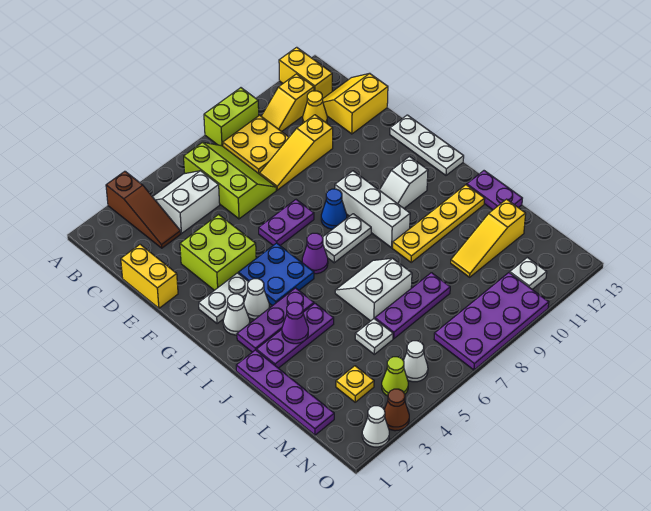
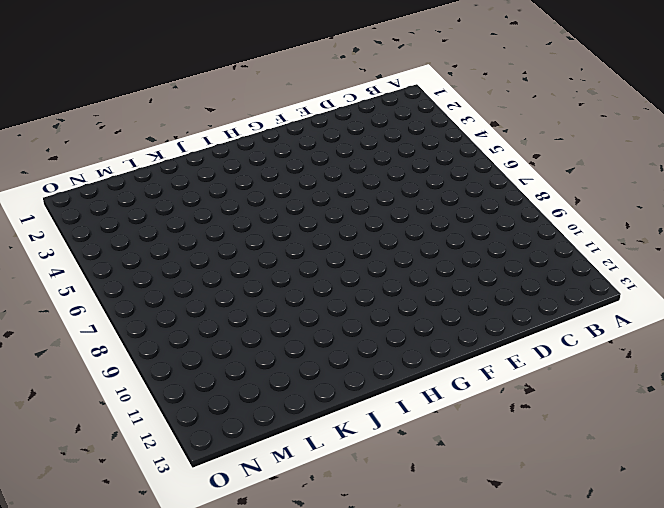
none -> brown 1x3 slope [106,171,181,248]
none -> lime 1x2 brick [204,88,259,146]
none -> yellow 1x2 brick [279,47,332,98]
none -> white 2x2 slope [153,171,220,233]

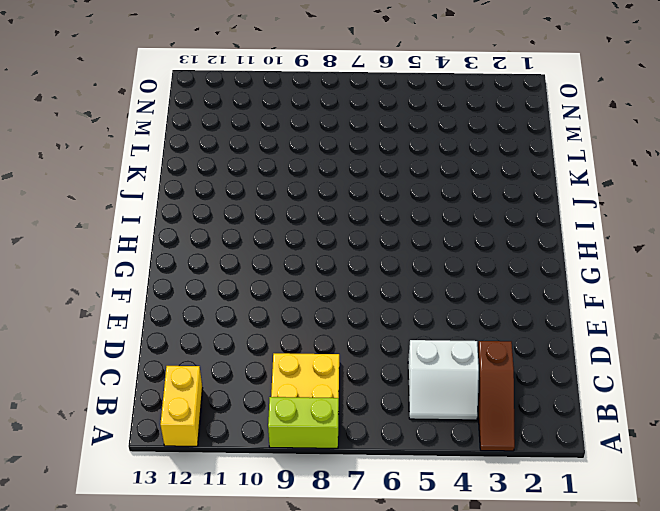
brown 1x3 slope [478,341,515,451] -> brown 1x3 slope turned to [106,171,181,248]
none -> lime 2x3 slope [184,142,276,219]
none -> yellow 1x2 slope [261,74,314,132]
none -> yellow 1x1 cone [303,91,327,123]
none -> yellow 2x2 slope [323,73,388,134]

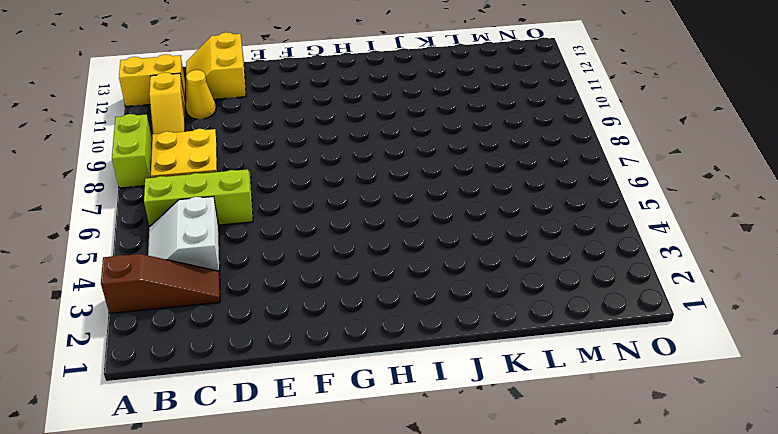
none -> yellow 1x2 brick [121,244,178,308]
none -> yellow 1x3 slope [260,115,333,190]
none -> lime 2x2 brick [180,214,256,290]
none -> purple 1x2 plate [259,200,314,245]

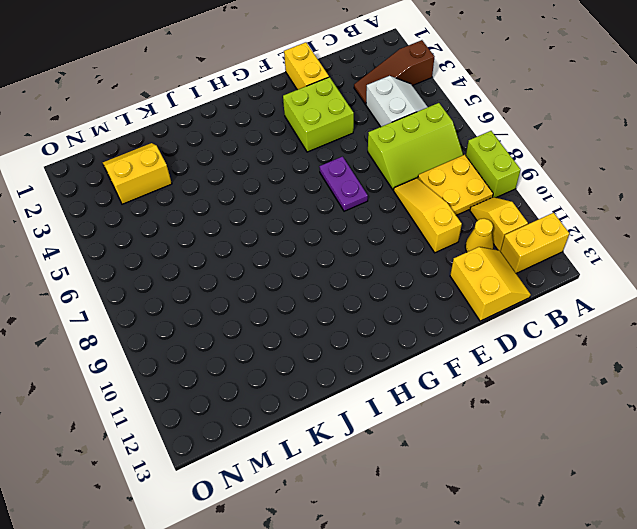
yellow 1x2 brick [284,42,329,90] -> yellow 1x2 brick turned to [121,244,178,308]
yellow 2x2 slope [103,143,172,204] -> yellow 1x1 plate [336,366,374,402]
none -> white 1x3 plate [390,115,464,175]
none -> white 1x2 plate [199,273,248,324]
none -> blue 2x2 plate [238,243,314,306]
none -> blue 1x1 cone [321,189,347,229]

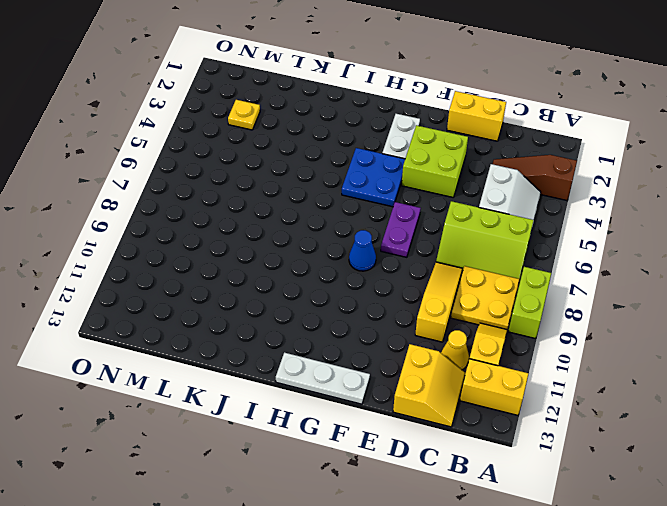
none -> white 1x3 brick [335,171,410,248]
none -> white 1x1 cone [223,294,250,335]
none -> white 1x1 cone [244,279,270,319]
none -> purple 1x1 cone [302,233,328,274]

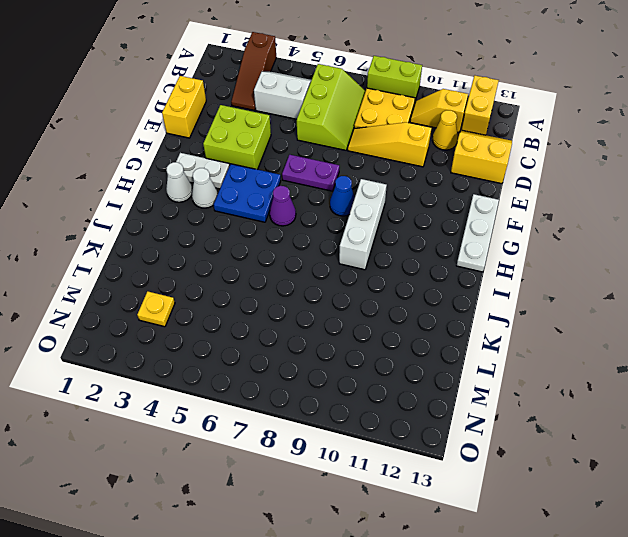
none -> white 1x2 plate [323,214,371,263]
none -> white 1x2 slope [380,156,428,208]
none -> purple 1x3 plate [237,288,314,352]
none -> purple 1x4 plate [236,350,334,435]

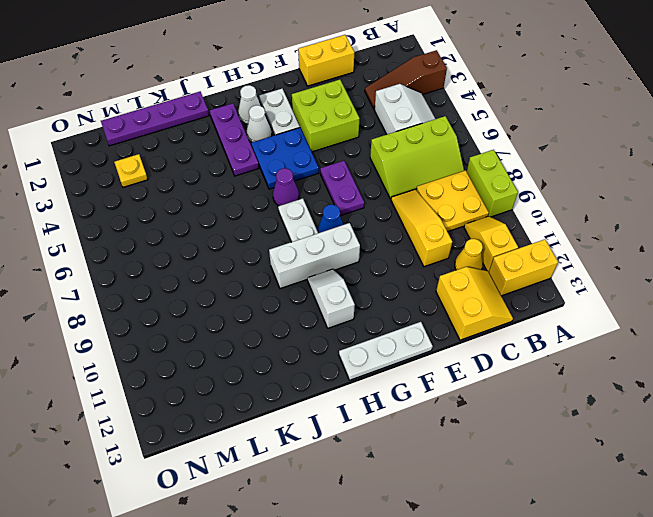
none -> purple 1x3 plate [256,303,334,368]
none -> white 2x2 slope [335,258,412,321]
none -> yellow 1x4 plate [393,185,485,262]
none -> purple 1x2 plate [467,171,522,210]

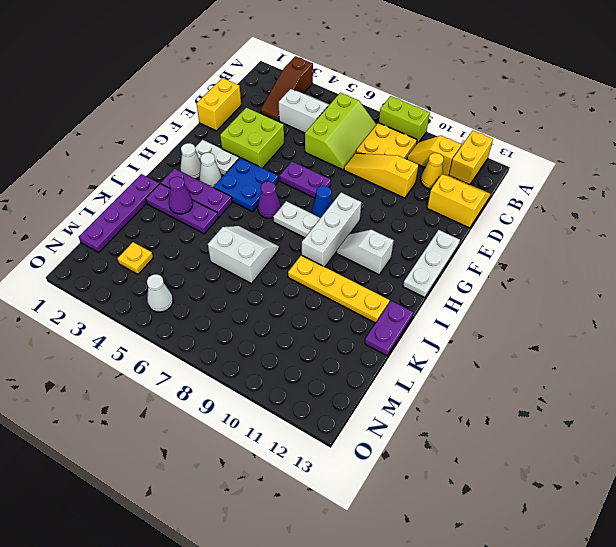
none -> white 1x1 plate [355,319,393,354]
none -> purple 1x3 plate [375,273,450,339]
none -> yellow 1x3 slope [451,199,526,277]
none -> lime 1x1 cone [382,357,408,396]

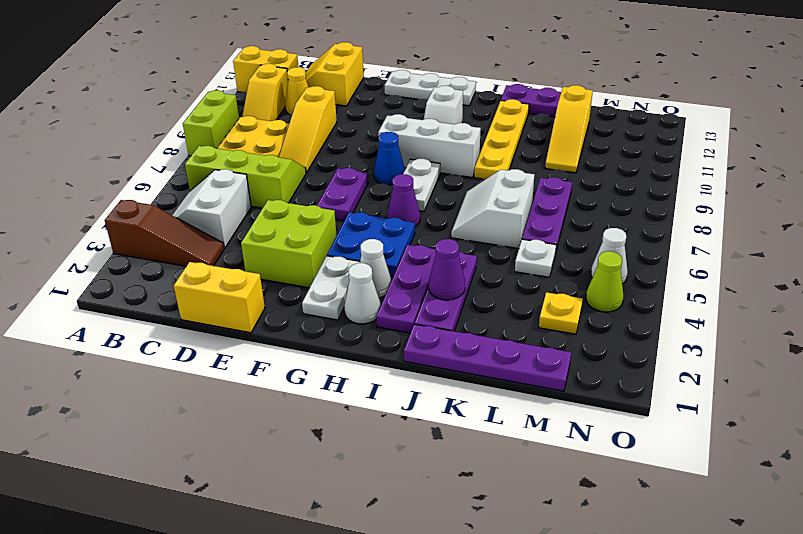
none -> purple 2x4 plate [434,273,549,370]
none -> white 1x1 plate [510,257,547,289]
none -> white 1x1 cone [362,406,389,447]
none -> brown 1x1 cone [384,389,409,431]

